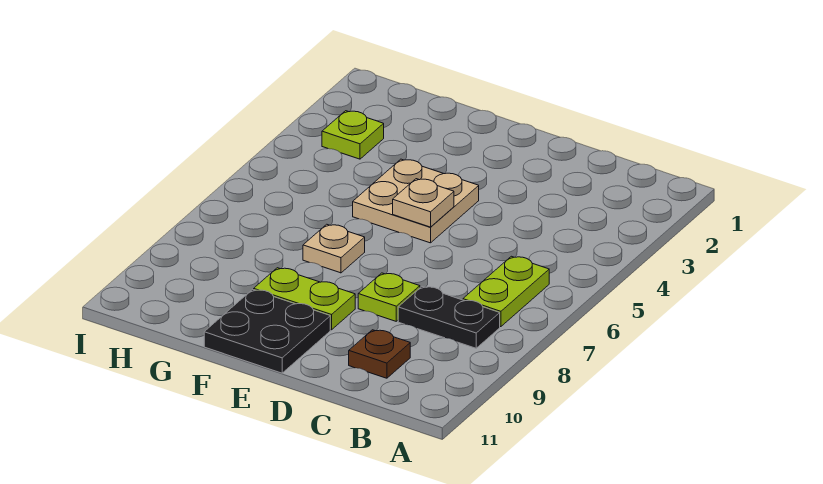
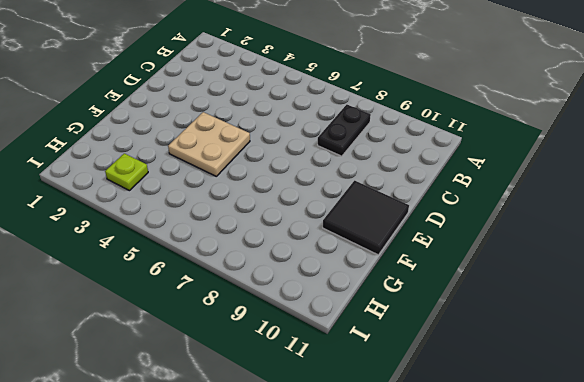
black 2x2 tile [323,181,409,255] -> black 2x2 plate [204,290,330,373]
none -> lime 1x2 plate [463,256,549,327]
none -> brown 1x1 plate [349,330,410,378]

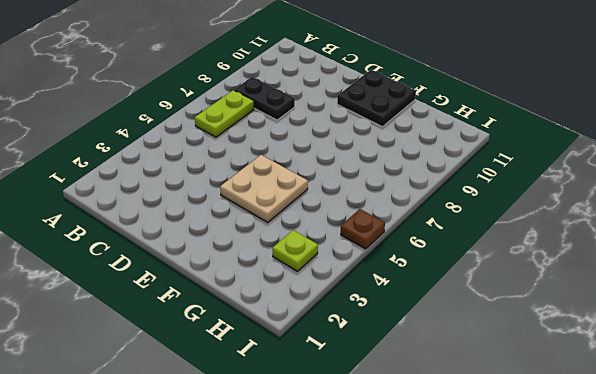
brown 1x1 plate [341,209,385,249] -> brown 1x1 plate moved to [349,330,410,378]
none -> lime 1x1 plate [358,273,420,321]
none -> lime 1x2 plate [254,268,355,330]

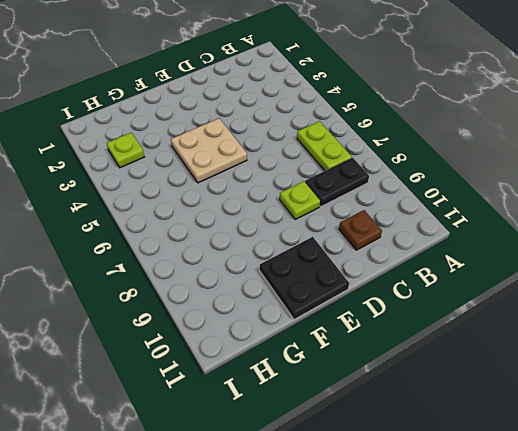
none -> lime 1x2 plate [254,268,355,330]
none -> tan 1x1 plate [303,224,365,273]

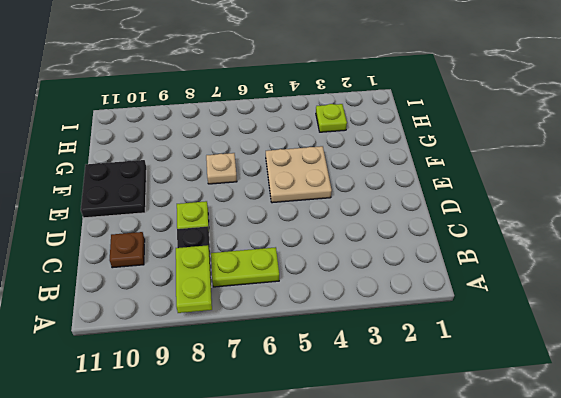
lime 1x2 plate [176,245,212,313] -> lime 1x2 plate moved to [254,268,355,330]
none -> tan 1x1 plate [393,179,454,227]

